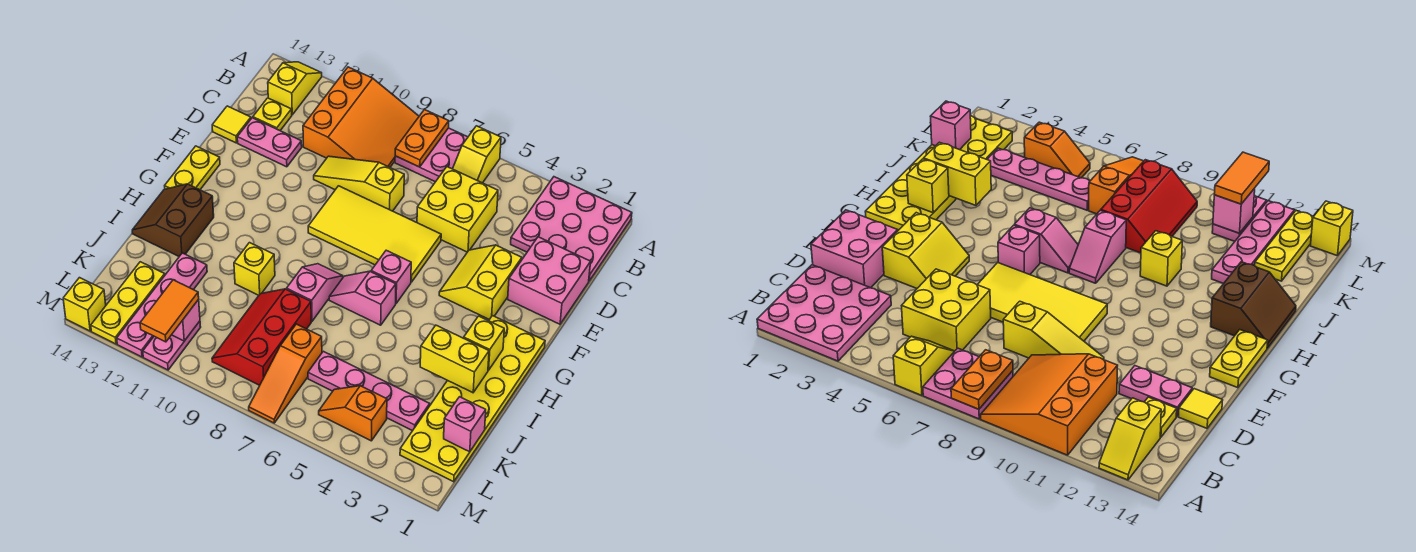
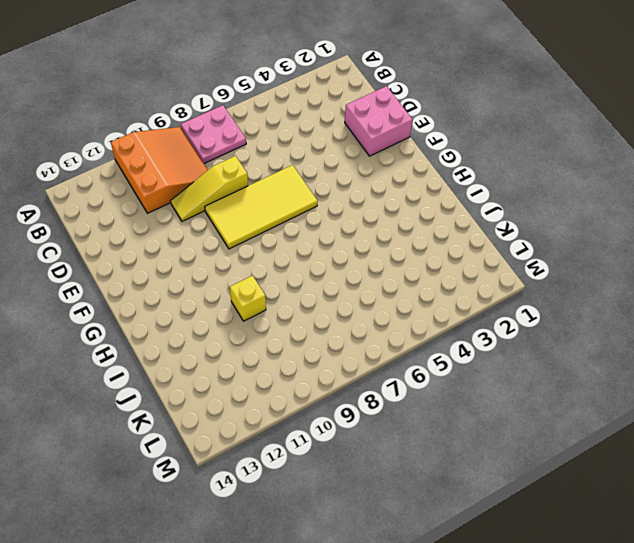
none -> pink 3x3 plate [511,177,632,281]
none -> yellow 1x2 slope [453,126,501,183]
none -> yellow 1x2 slope [268,62,322,115]
none -> yellow 2x2 brick [417,167,498,252]

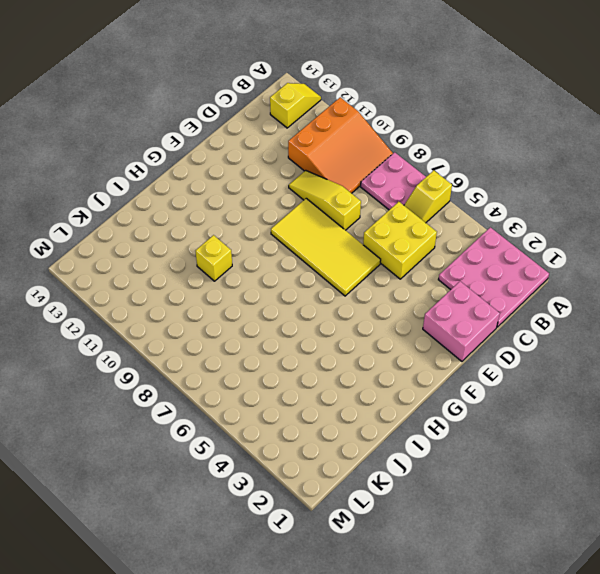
none -> yellow 1x1 plate [253,98,292,131]
none -> pink 1x2 plate [237,118,302,167]
none -> yellow 1x1 tile [212,106,251,143]
none -> yellow 2x2 slope [439,245,522,320]

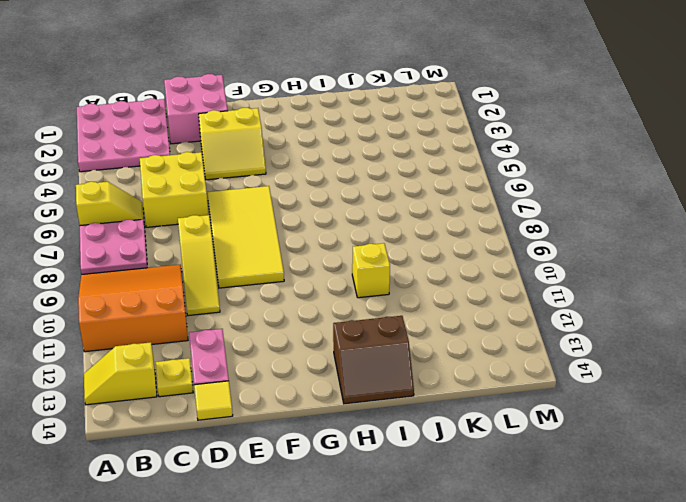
none -> yellow 1x2 plate [165,146,220,190]
none -> yellow 2x6 plate [400,316,545,482]
none -> pink 1x1 brick [371,250,411,303]
none -> pink 1x2 slope [329,271,396,325]

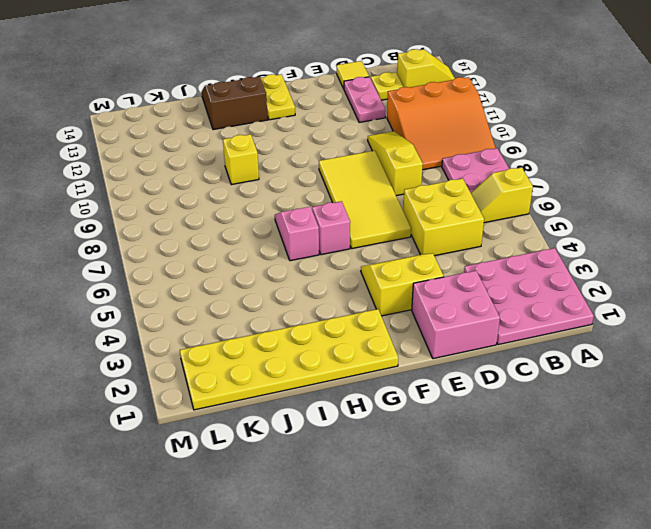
yellow 1x2 plate [261,74,295,120] -> yellow 1x2 plate turned to [165,146,220,190]
none -> pink 1x2 slope [287,264,343,321]
none -> red 2x3 slope [212,289,311,385]
none -> pink 1x4 plate [117,253,207,357]
none -> pink 1x4 plate [308,351,430,431]

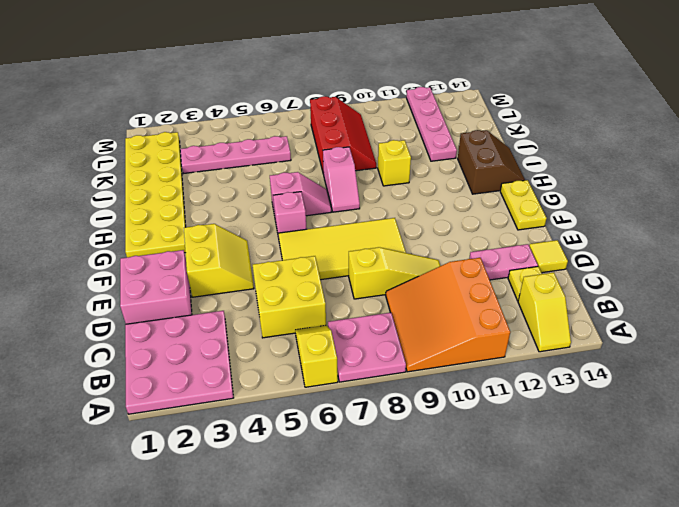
none -> orange 1x3 slope [249,324,322,423]
none -> yellow 1x3 plate [91,262,165,344]
none -> orange 1x2 slope [319,386,387,441]
none -> pink 1x2 plate [143,321,201,370]

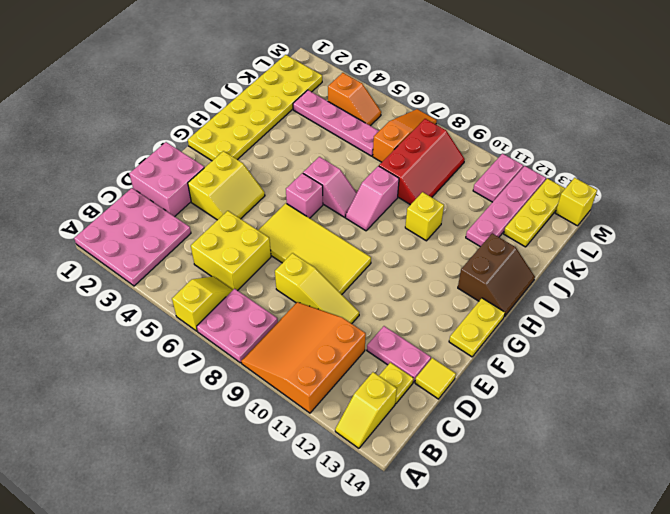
none -> orange 1x2 plate [395,110,449,167]
none -> yellow 1x1 brick [464,316,504,370]
none -> yellow 1x2 brick [420,325,489,393]
none -> pink 1x1 brick [444,397,486,452]

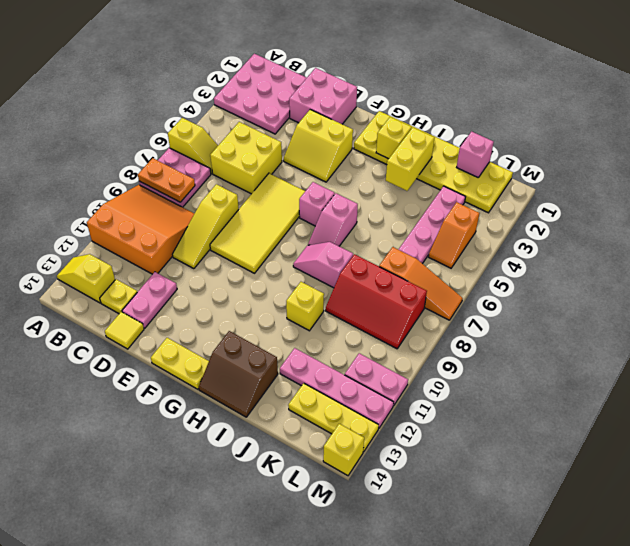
none -> pink 1x1 brick [172,300,200,341]
none -> orange 1x2 tile [140,280,199,342]

